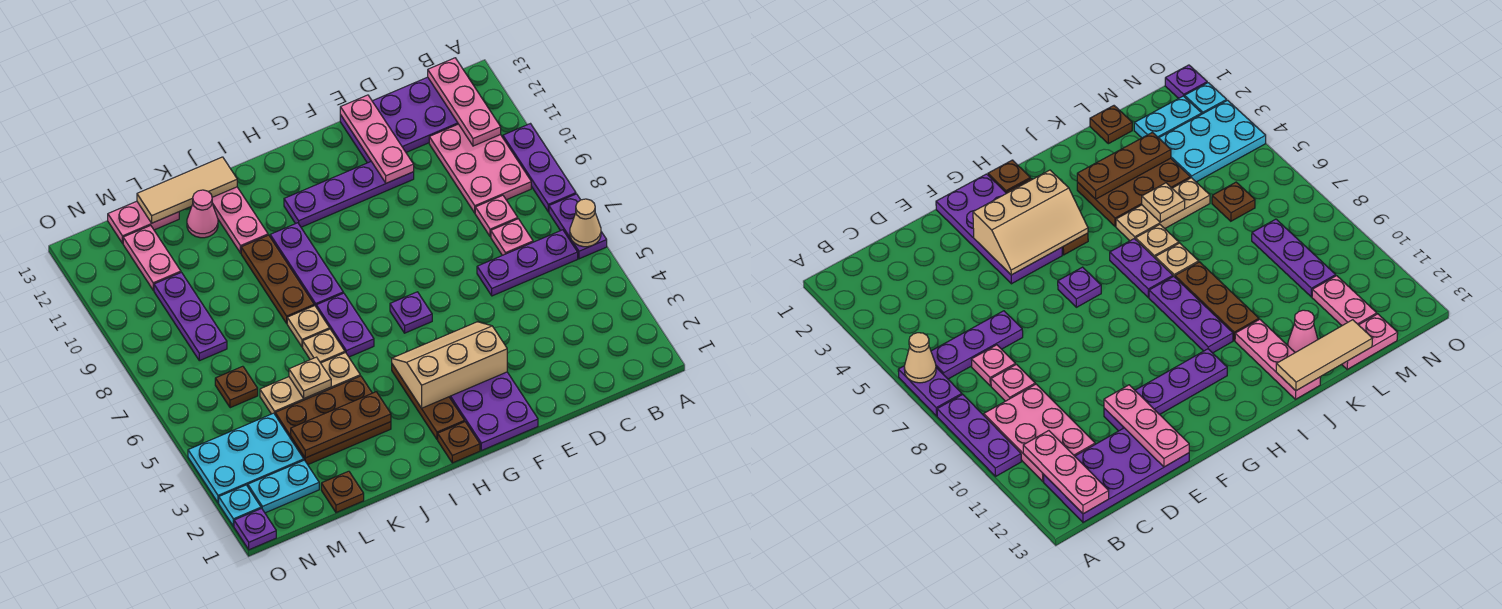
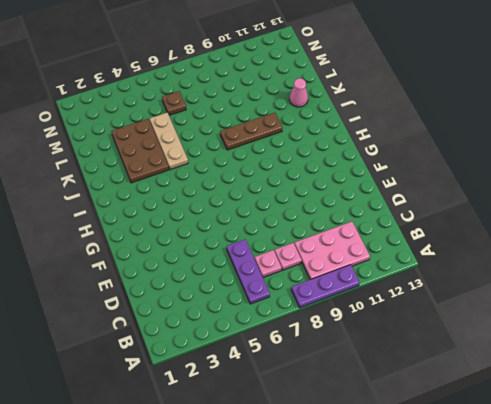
none -> purple 1x2 plate [549,194,607,259]
none -> purple 2x4 plate [340,77,458,163]
none -> purple 1x4 plate [284,162,414,227]
none -> purple 2x4 plate [450,372,538,451]

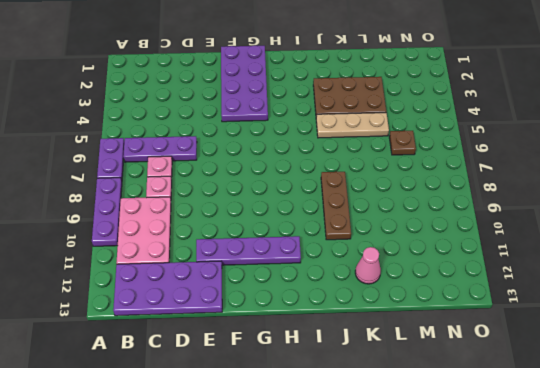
none -> purple 1x1 plate [390,292,432,333]
none -> brown 1x1 plate [438,422,480,463]
none -> brown 1x3 plate [392,364,465,439]
none -> purple 1x2 plate [316,293,374,357]

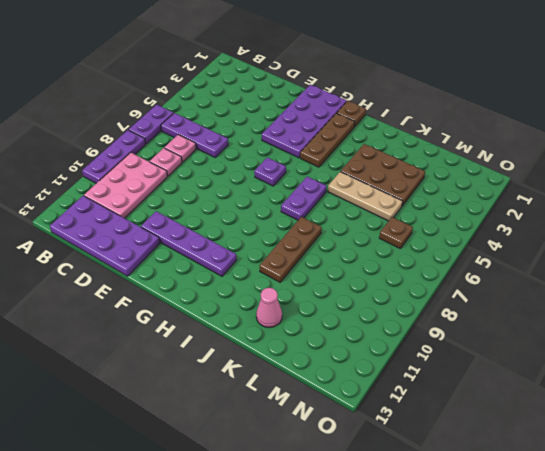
none -> purple 1x3 plate [270,223,343,306]
none -> tan 1x1 plate [303,329,345,363]
none -> tan 1x1 plate [287,306,330,347]
none -> pink 1x3 plate [212,187,268,253]

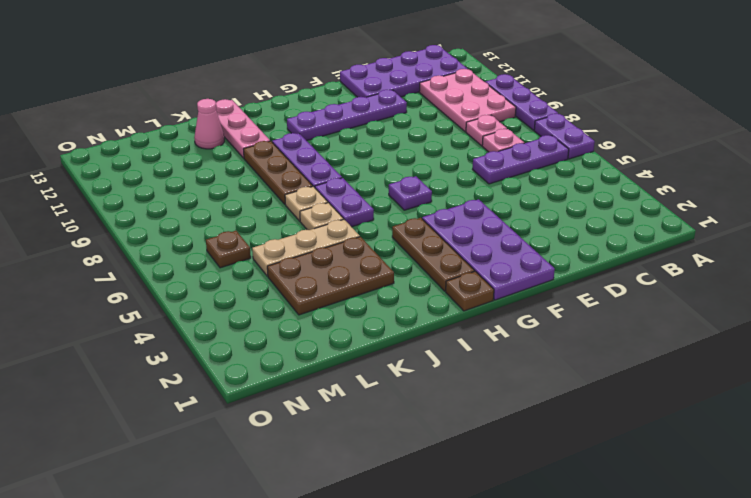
none -> brown 1x1 plate [321,471,364,513]
none -> pink 1x2 plate [108,201,179,243]
none -> cyan 1x2 plate [248,460,319,513]
none -> cyan 2x3 plate [188,413,304,503]

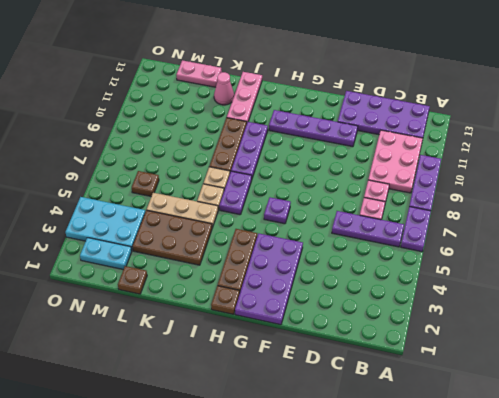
none -> purple 1x3 plate [154,272,227,361]
none -> pink 1x2 plate [123,225,181,290]
none -> purple 1x1 plate [234,508,276,550]
none -> cyan 1x1 plate [219,485,261,526]

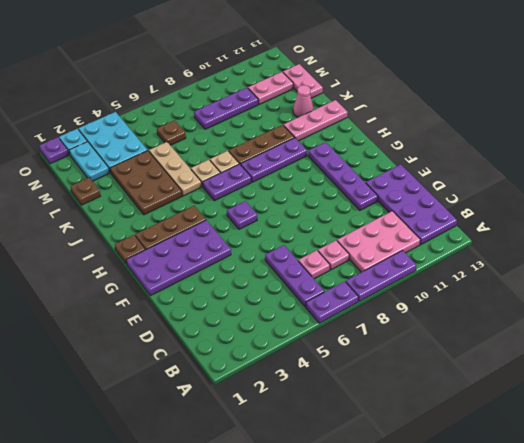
none -> tan 1x1 cone [570,199,601,247]
none -> pink 1x3 plate [428,58,501,146]
none -> pink 1x3 plate [340,95,414,183]
none -> tan 2x3 slope [392,322,507,408]

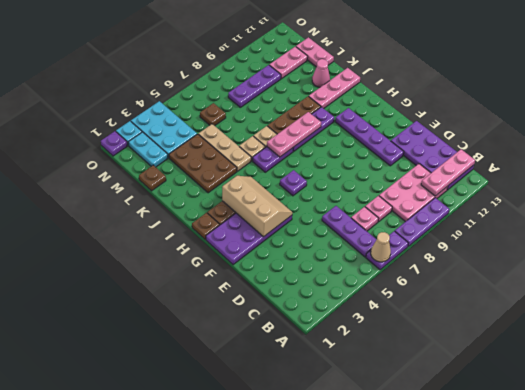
pink 1x3 plate [267,112,321,157] -> pink 1x3 plate moved to [340,95,414,183]
none -> brown 1x3 plate [291,392,391,458]
none -> tan 1x3 tile [137,157,237,223]
none -> tan 1x1 plate [289,357,331,398]

